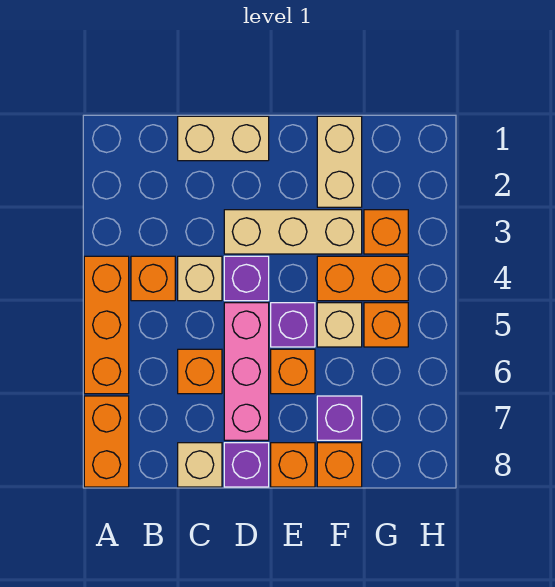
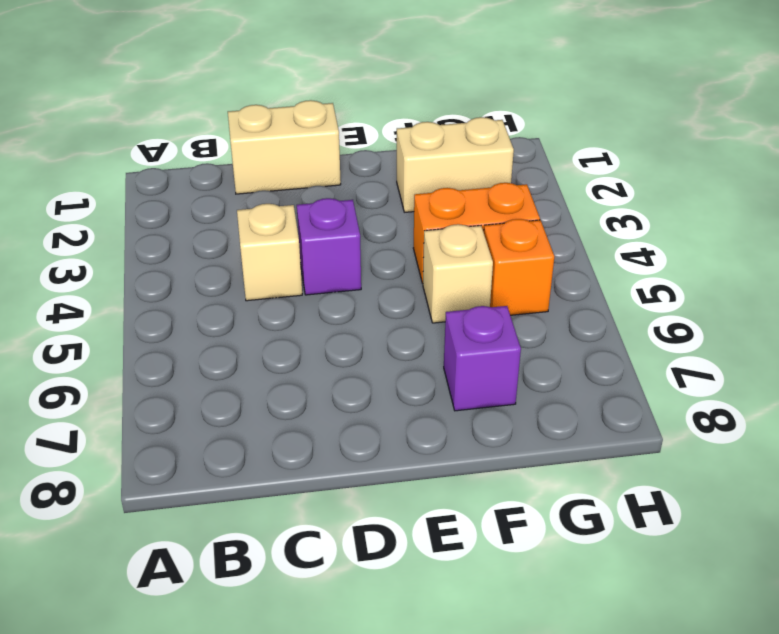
tan 1x2 brick [397,117,514,212] -> tan 1x2 brick turned to [317,116,362,207]
none -> orange 1x3 brick [84,256,129,394]
none -> orange 1x2 brick [84,396,129,487]
none -> orange 1x1 brick [131,256,175,301]

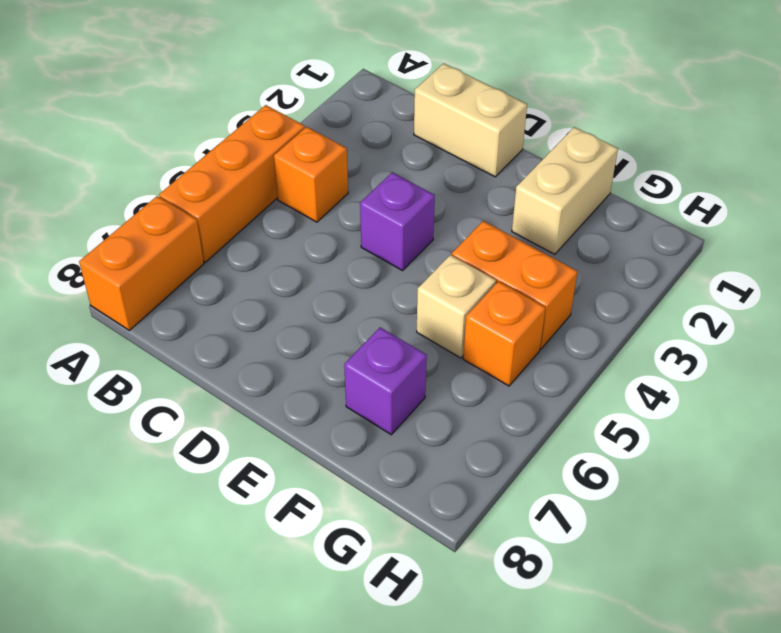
none -> tan 1x1 brick [178,256,222,301]
none -> orange 1x1 brick [178,349,222,394]
none -> tan 1x1 brick [178,443,222,487]

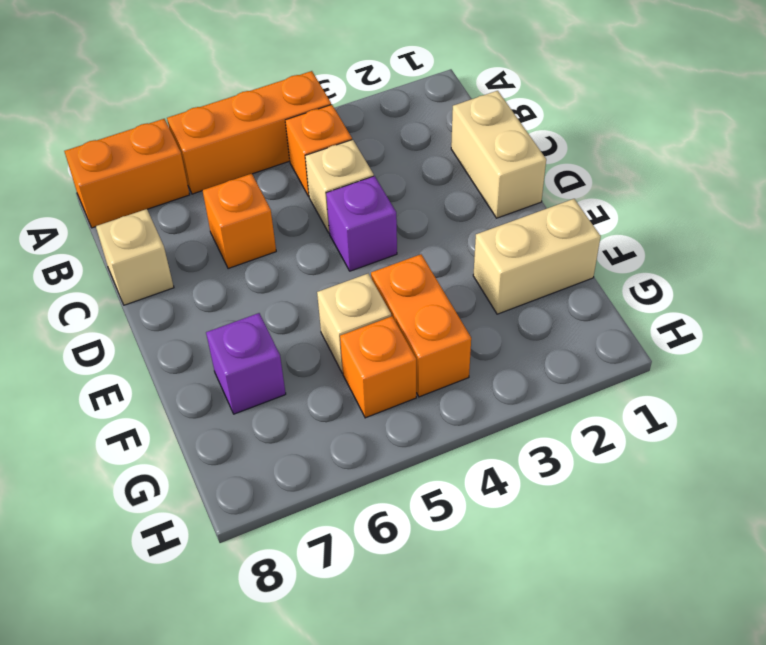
none -> tan 1x3 brick [224,210,362,254]
none -> pink 1x3 brick [224,303,269,440]
none -> purple 1x1 brick [224,443,269,487]

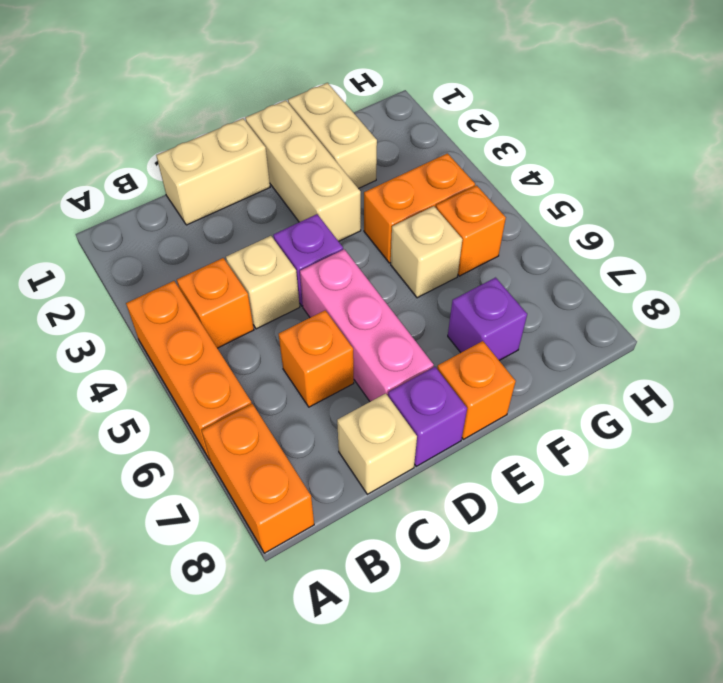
tan 1x3 brick [245,100,361,241] -> tan 1x3 brick turned to [224,210,362,254]
none -> purple 1x1 brick [271,303,315,347]
none -> orange 1x1 brick [271,349,315,394]
none -> orange 1x1 brick [317,443,362,487]

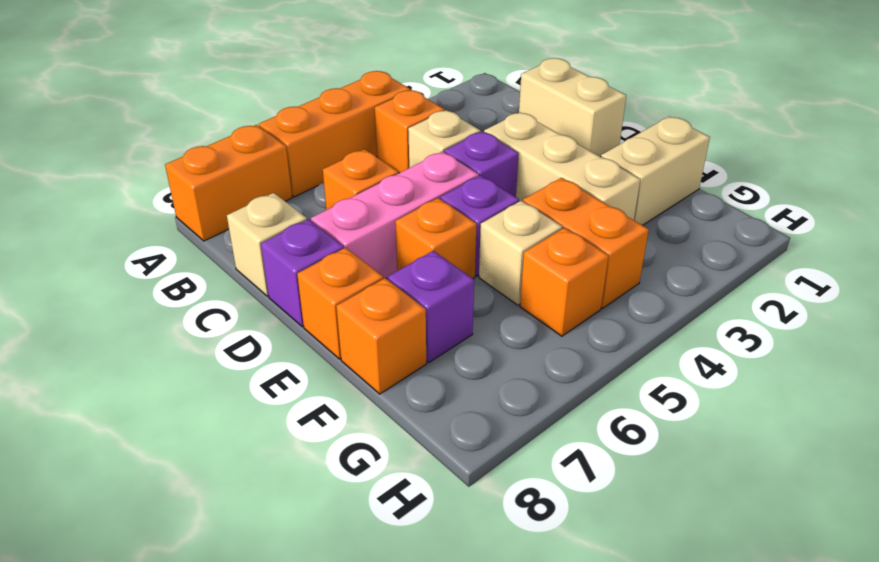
none -> orange 1x1 brick [364,210,408,254]

